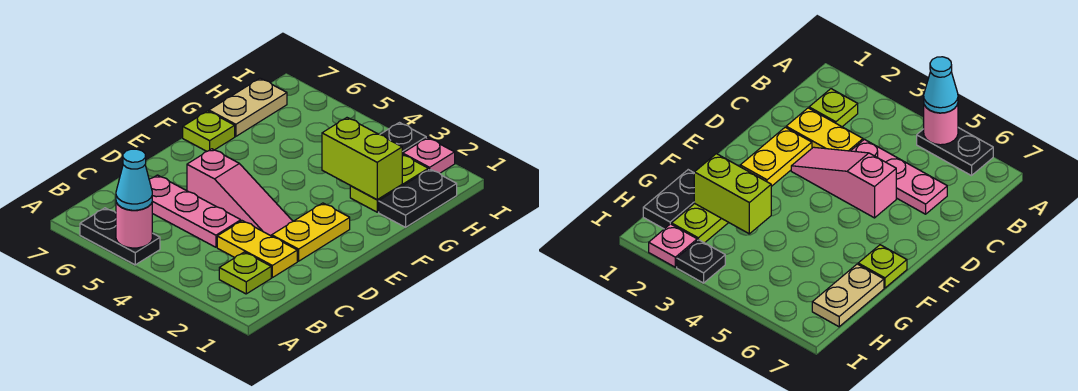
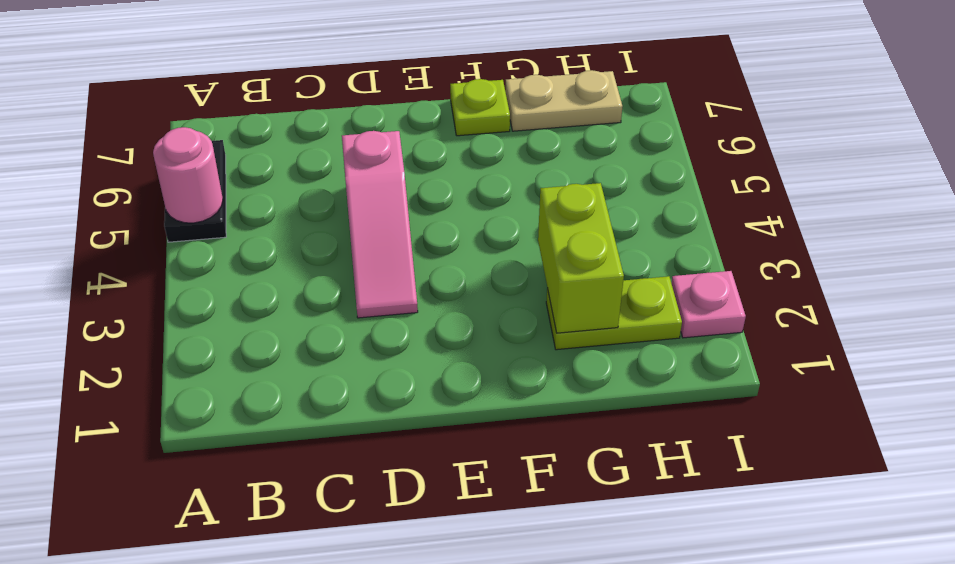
none -> lime 1x1 plate [219,252,271,294]
none -> yellow 1x2 plate [217,221,297,278]
none -> pink 1x3 plate [149,175,241,247]

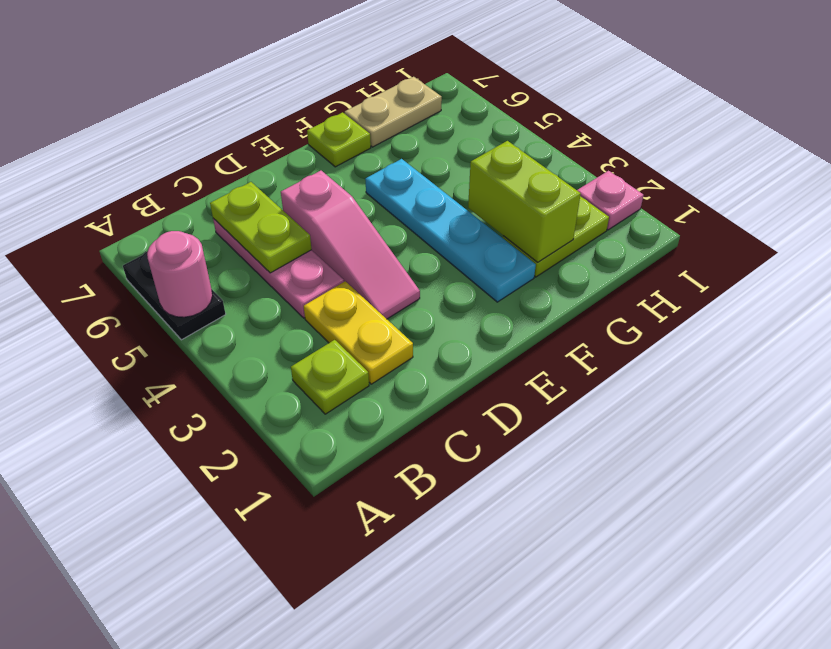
lime 1x2 plate [210,182,312,273] -> none
cyan 1x4 plate [365,159,536,302] -> none
none -> yellow 1x2 plate [272,203,350,261]
none -> black 1x2 plate [379,169,457,227]
none -> black 1x1 plate [380,123,426,154]

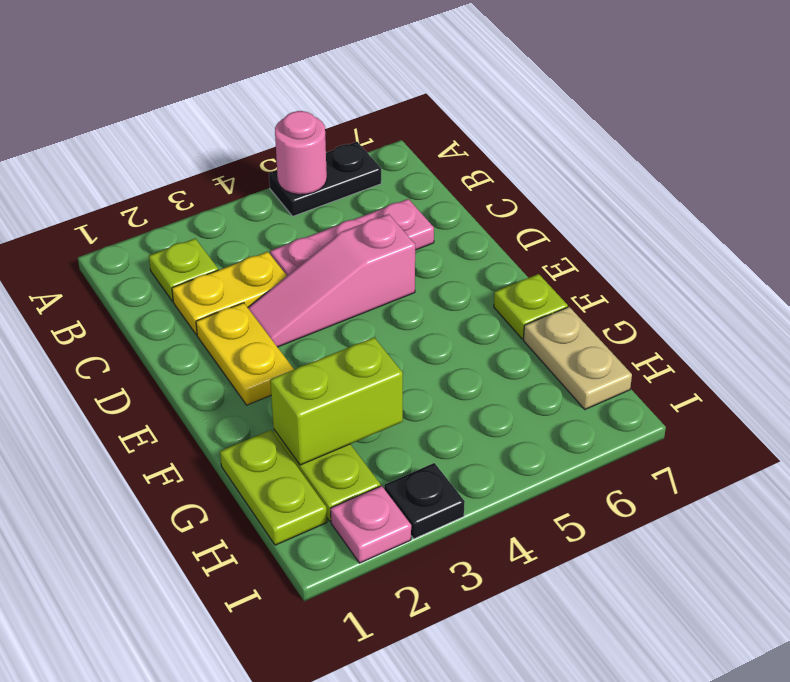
lime 1x2 plate [220,430,327,545] -> black 1x2 plate [379,169,457,227]
none -> cyan 1x1 cone [116,149,152,210]

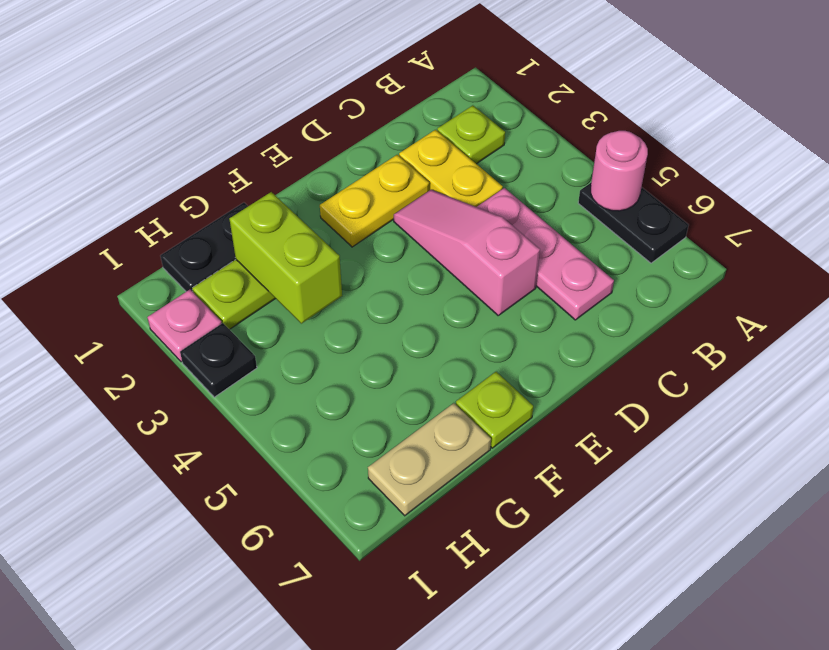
none -> cyan 1x1 cone [116,149,152,210]

